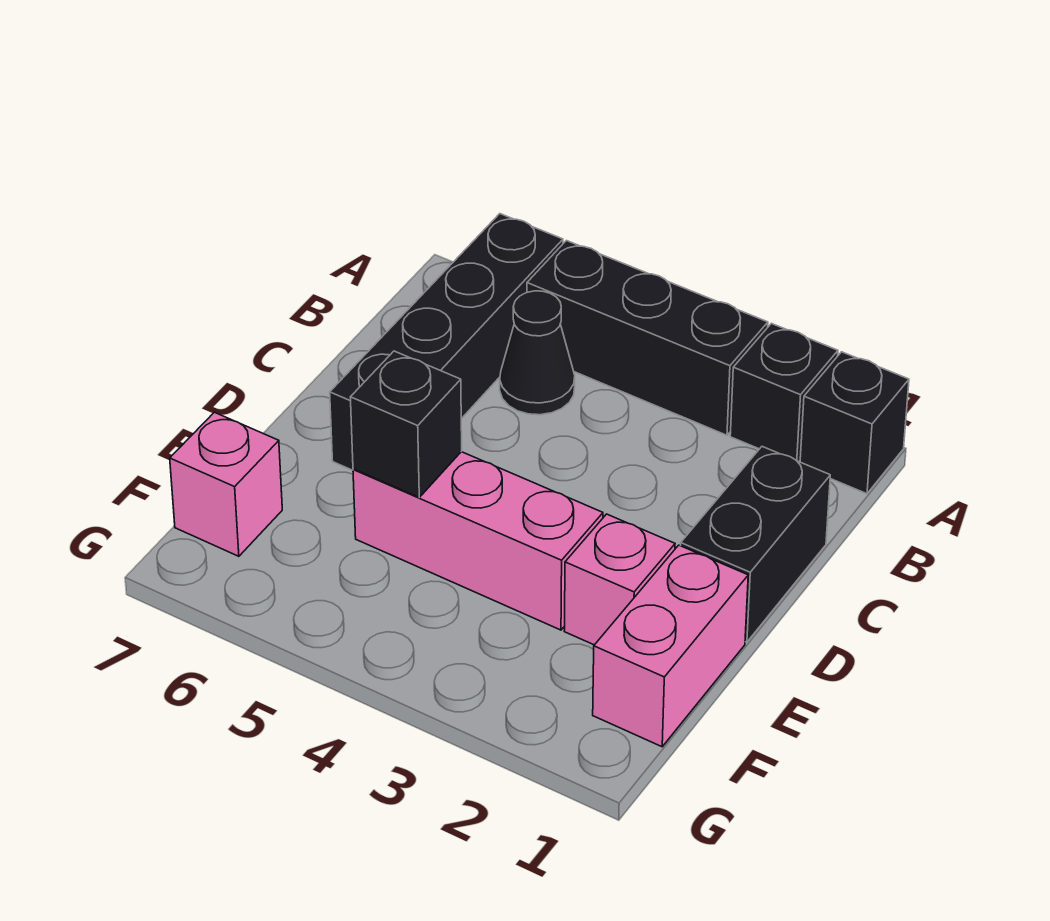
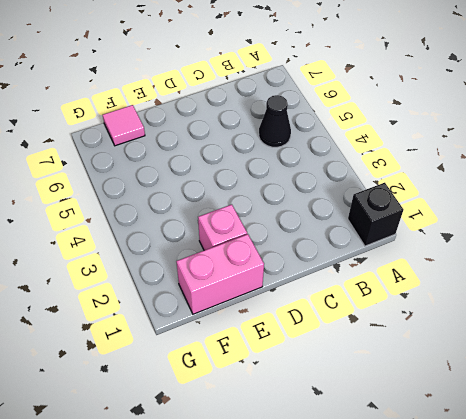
pink 1x1 tile [103,105,145,146] -> pink 1x1 brick [170,412,282,556]
none -> black 1x1 brick [730,323,838,462]
none -> black 1x3 brick [527,241,768,435]

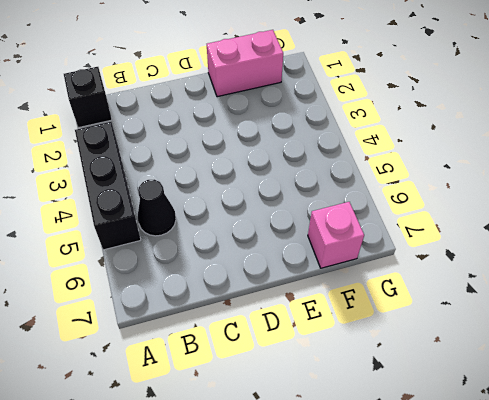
none -> black 1x1 brick [730,323,838,462]
none -> black 1x4 brick [330,214,563,470]

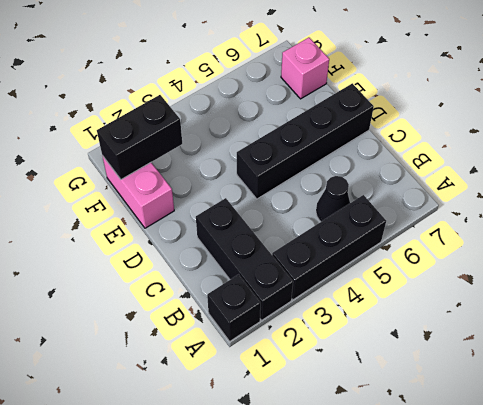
black 1x3 brick [196,198,293,320] -> black 1x1 brick [730,323,838,462]
black 1x4 brick [237,83,374,199] -> black 1x4 brick turned to [330,214,563,470]
black 1x2 brick [97,95,182,179] -> black 1x2 brick turned to [681,447,830,642]
none -> pink 1x1 brick [564,514,675,645]
none -> pink 1x3 brick [353,452,603,630]

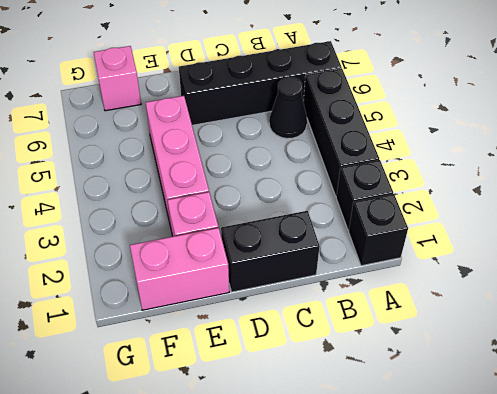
none -> black 1x1 brick [350,351,462,497]

